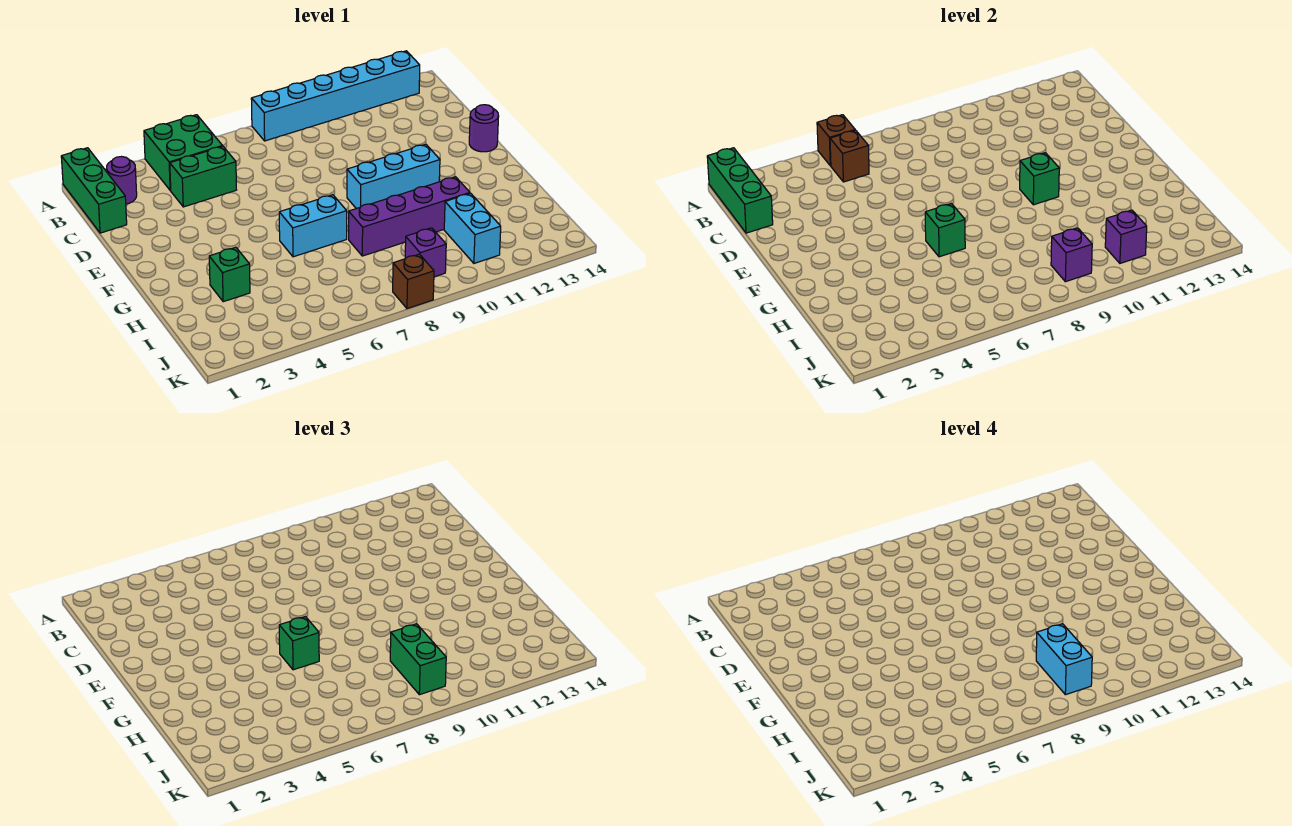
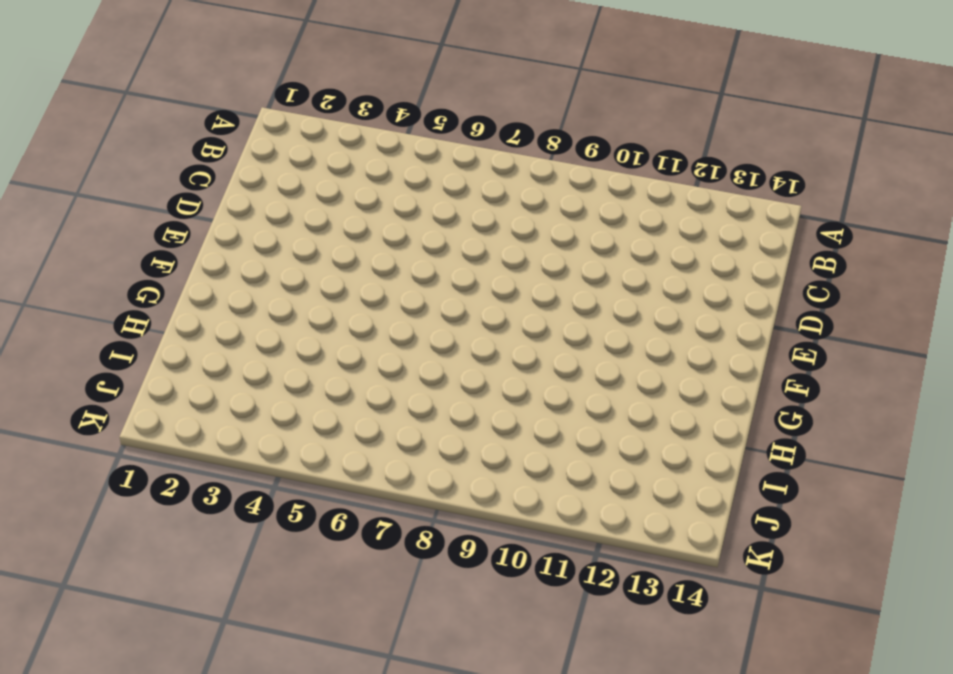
none -> green 1x3 brick [61,148,127,233]
none -> green 2x2 brick [144,115,222,190]
none -> cyan 1x6 brick [251,51,420,141]

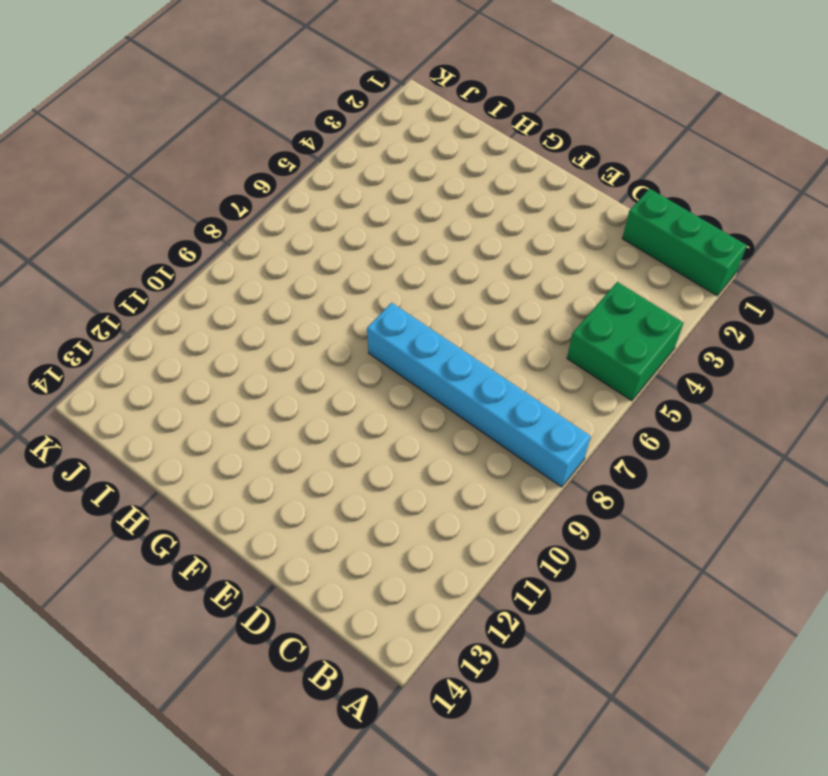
cyan 1x6 brick [367,303,591,487] -> cyan 1x6 brick turned to [251,51,420,141]
none -> purple 1x1 round brick [106,157,137,204]
none -> green 1x2 brick [170,146,236,207]
none -> purple 1x1 round brick [469,105,499,152]

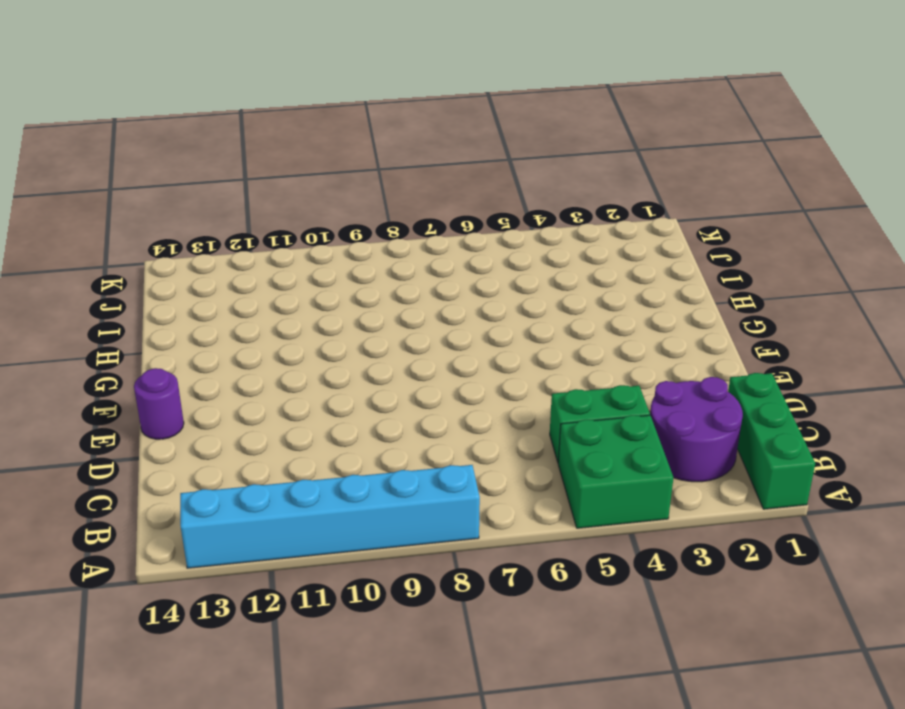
purple 2x2 round brick [650,377,743,482] -> purple 1x1 round brick [106,157,137,204]
none -> cyan 1x3 brick [347,144,440,209]
none -> cyan 1x2 brick [279,195,347,257]
none -> green 1x1 brick [209,247,250,302]

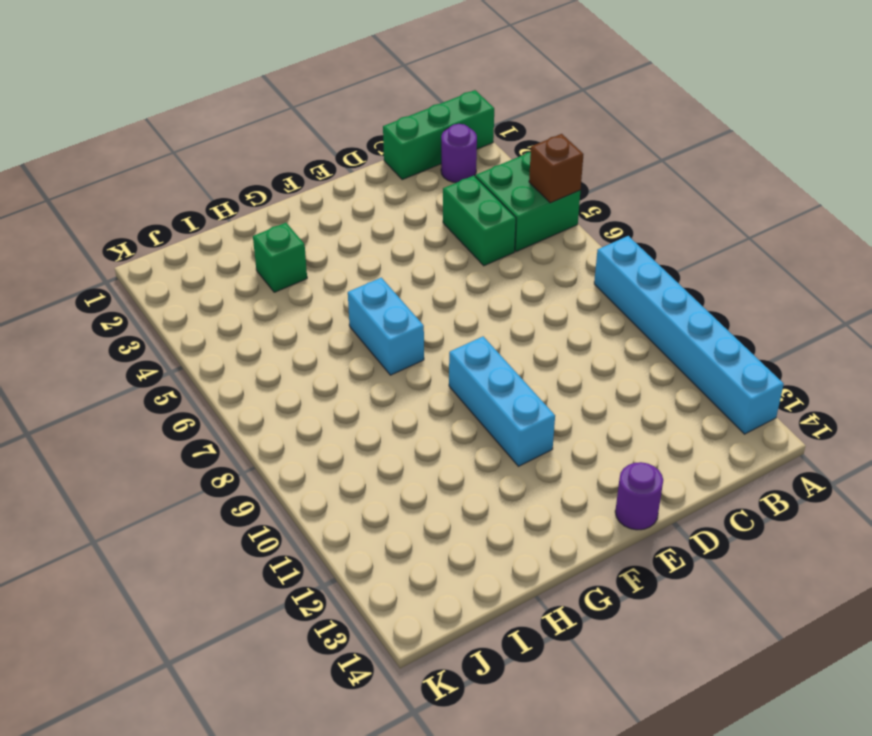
none -> purple 1x4 brick [349,177,470,256]
none -> cyan 1x2 brick [444,193,501,263]
none -> purple 1x1 brick [405,228,446,277]

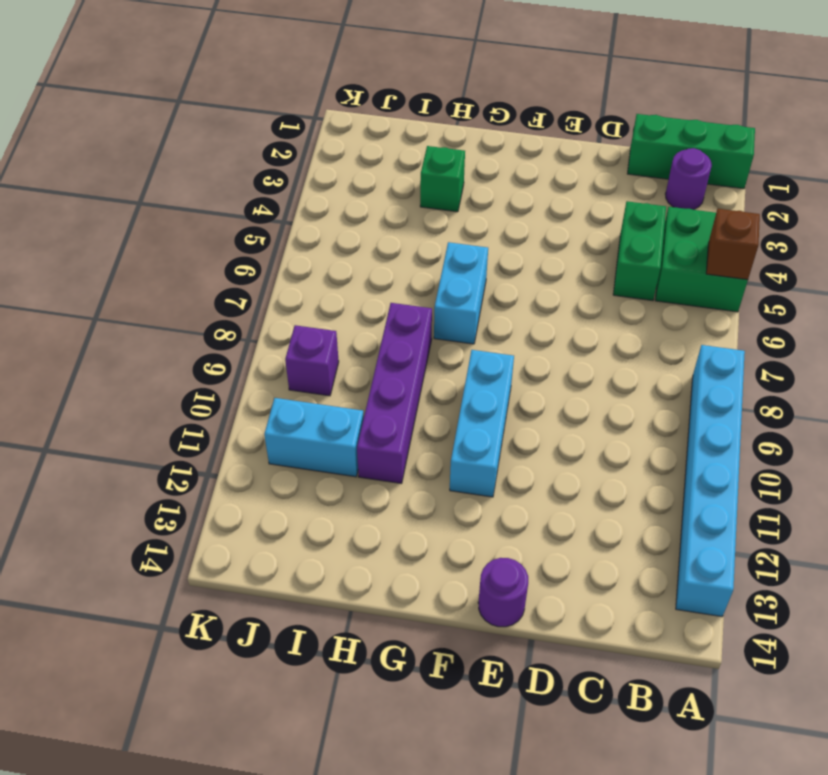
none -> brown 1x1 brick [393,254,434,309]
none -> green 1x3 brick [707,148,773,233]
none -> brown 1x1 brick [830,130,869,182]

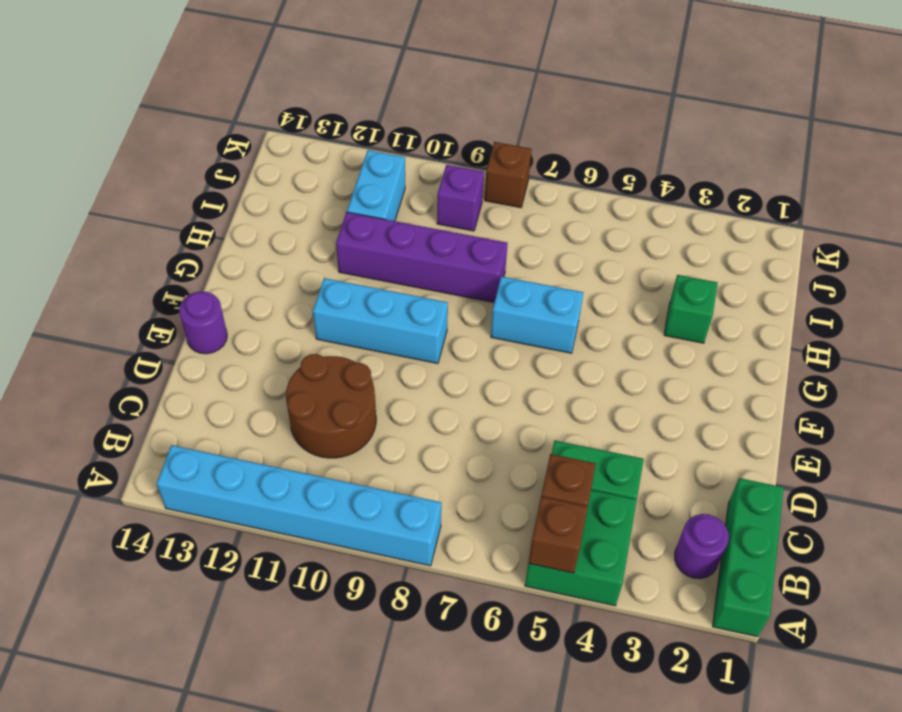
brown 2x2 round brick [286,354,376,458] -> none
none -> green 1x3 brick [707,148,773,233]
none -> green 1x1 brick [1020,153,1059,205]
none -> green 1x1 brick [925,204,965,257]

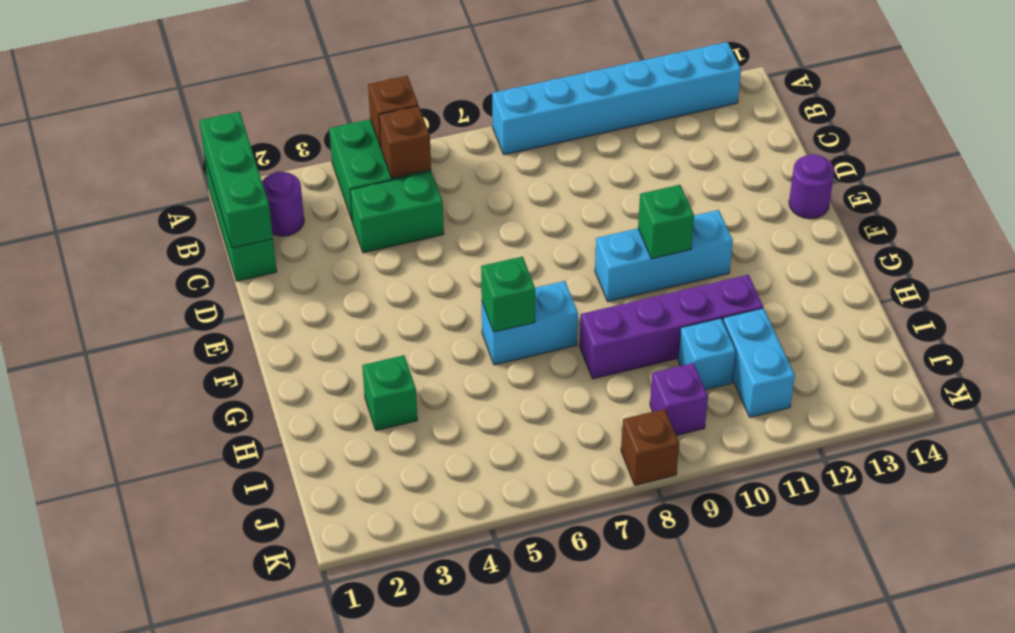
cyan 1x1 brick [678,318,736,390] -> none
none -> purple 1x1 brick [1051,228,1092,282]
none -> purple 1x1 brick [1105,210,1147,263]
none -> green 1x1 brick [279,617,319,670]

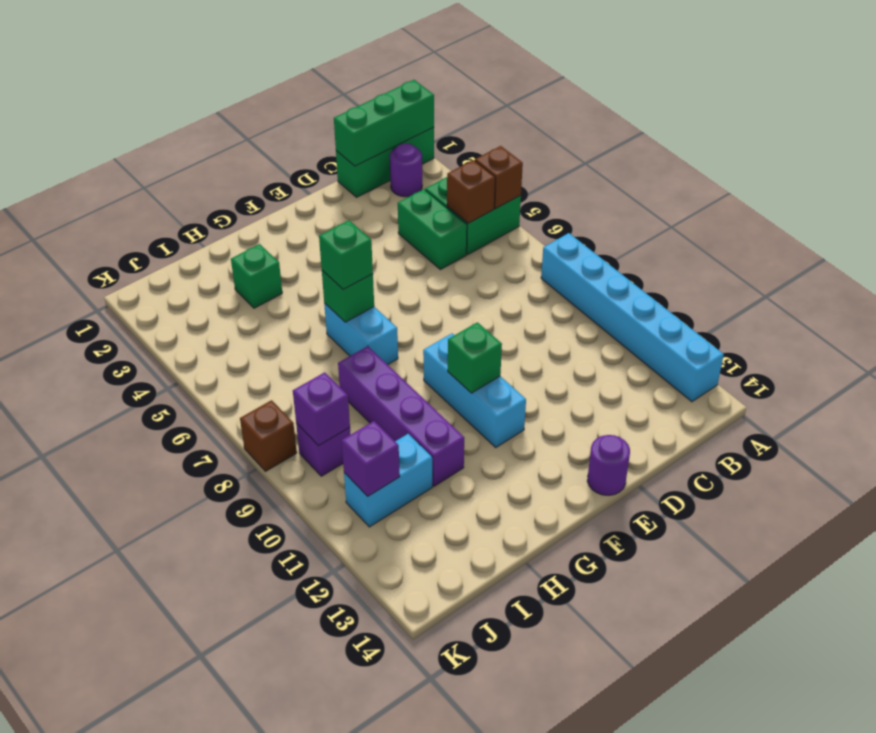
none -> green 1x2 brick [390,624,446,695]
none -> cyan 1x2 brick [1036,624,1092,695]

